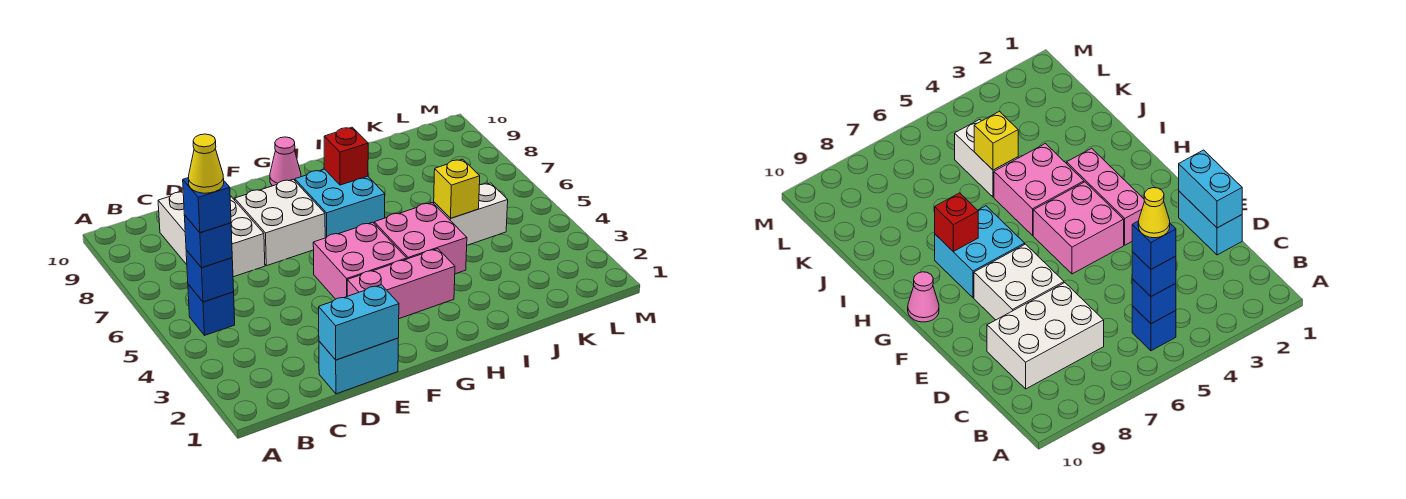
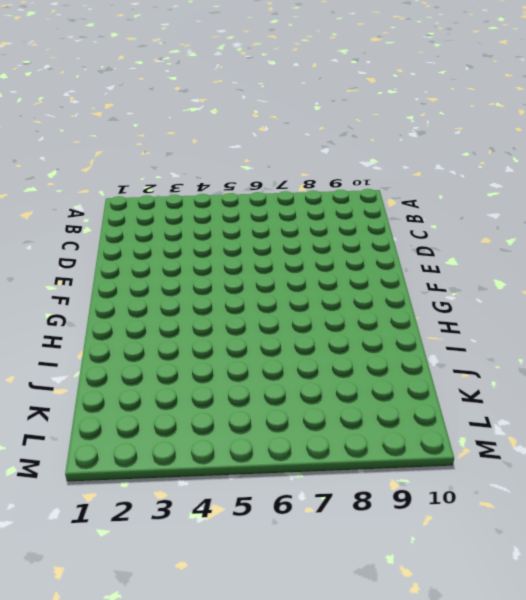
none -> blue 1x1 brick [188,284,235,335]
none -> white 2x3 brick [158,192,265,277]
none -> cyan 1x2 brick [319,338,398,394]

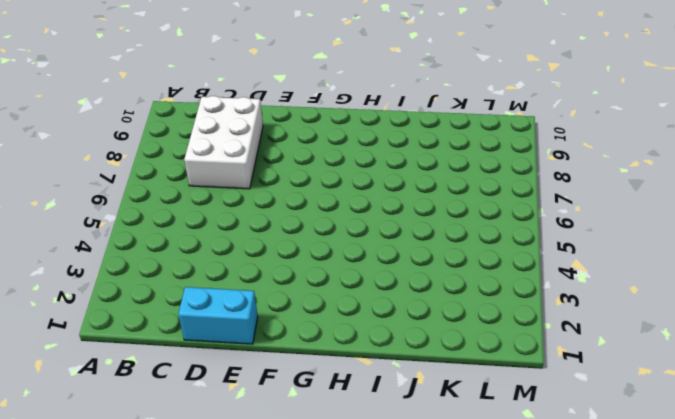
none -> blue 1x1 brick [188,284,235,335]
none -> white 2x2 brick [235,179,325,266]
none -> pink 1x3 brick [347,249,455,319]

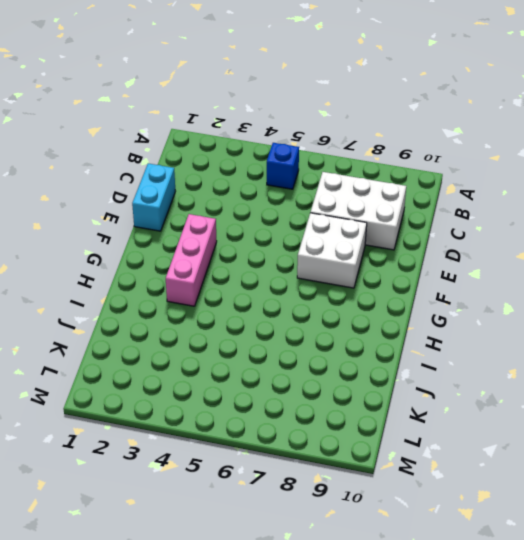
none -> pink 2x2 brick [313,222,407,299]
none -> cyan 2x2 brick [295,169,385,238]
none -> pink 1x1 cone [270,137,301,186]

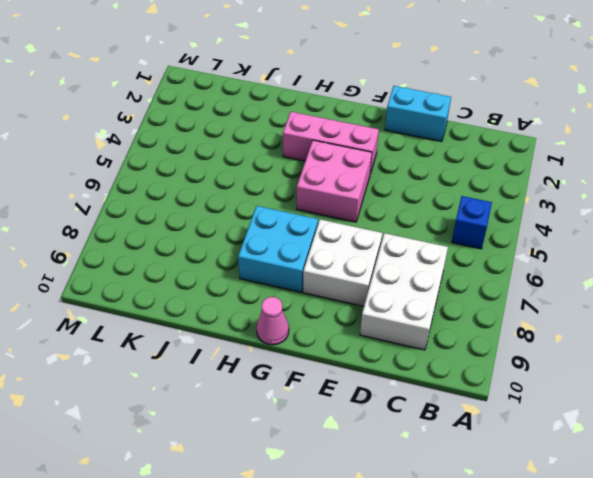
none -> pink 2x2 brick [374,203,467,274]
none -> white 1x2 brick [434,183,508,245]
none -> blue 1x1 brick [186,250,234,302]

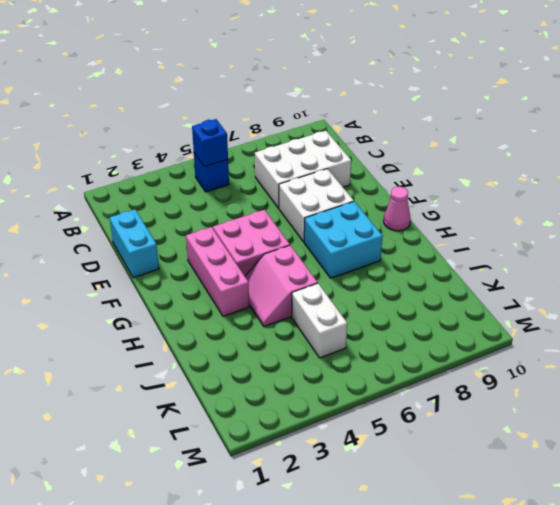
pink 2x2 slope [245,245,318,326] -> pink 2x2 brick [374,203,467,274]
none -> cyan 1x2 brick [319,285,399,360]
none -> red 1x1 brick [324,127,368,185]
none -> yellow 1x1 brick [434,159,480,218]

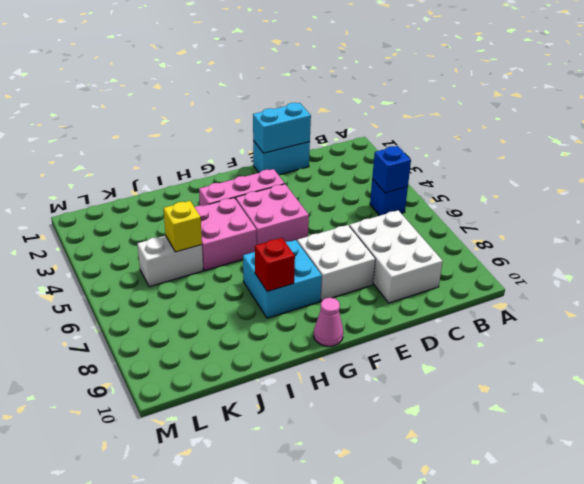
none -> blue 1x1 brick [184,215,232,268]
none -> blue 1x1 brick [183,178,231,233]
none -> yellow 1x1 cone [189,134,224,193]

